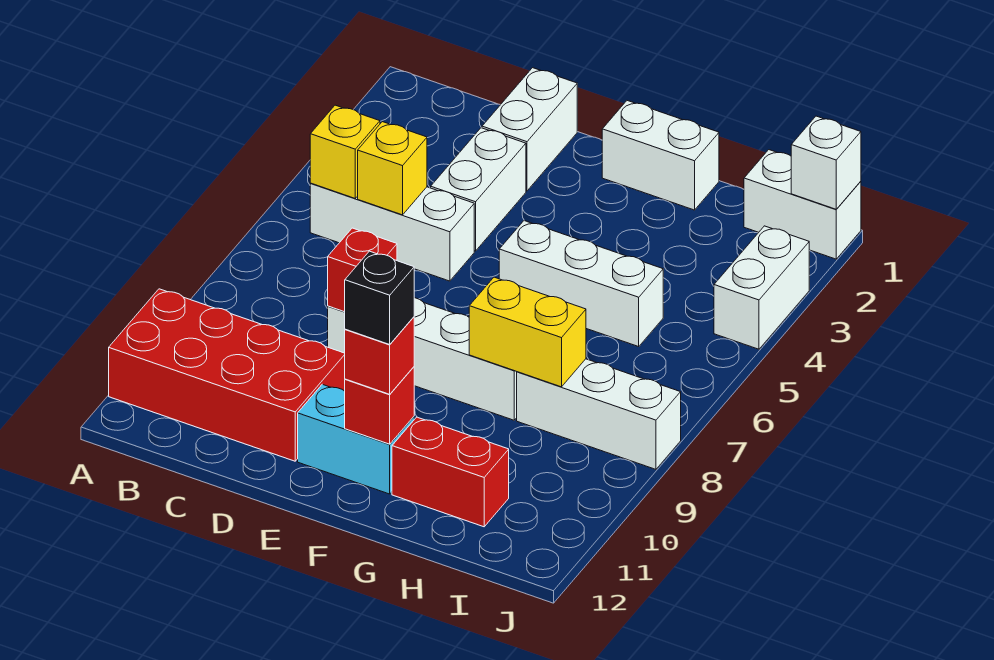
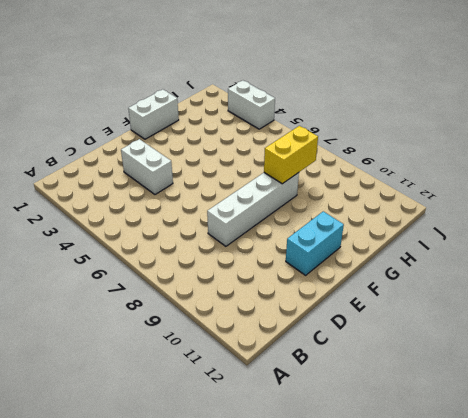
none -> red 2x4 brick [109,289,345,461]
none -> white 1x3 brick [310,183,474,281]
none -> white 1x2 brick [482,68,577,191]

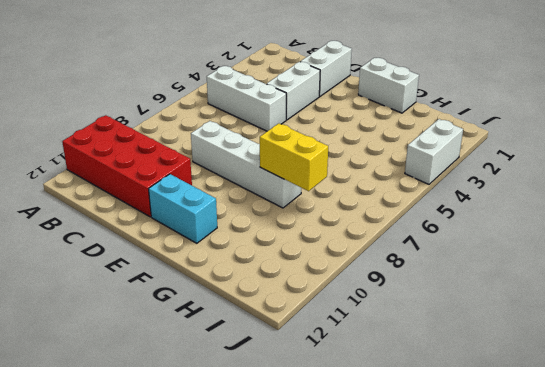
none -> white 1x3 brick [499,221,663,347]
none -> red 1x2 brick [392,417,509,527]
none -> white 1x3 brick [517,359,681,469]

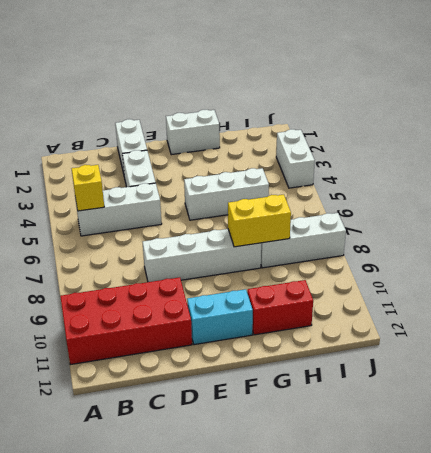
none -> white 1x2 brick [744,150,861,259]
none -> yellow 1x1 brick [358,122,427,215]
none -> red 1x1 brick [328,228,397,312]

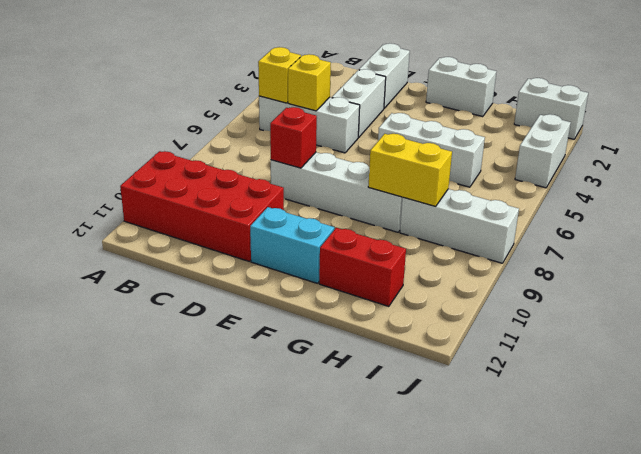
none -> red 1x1 brick [345,367,414,444]
none -> white 1x1 brick [791,116,861,209]
none -> red 1x1 brick [345,317,414,394]

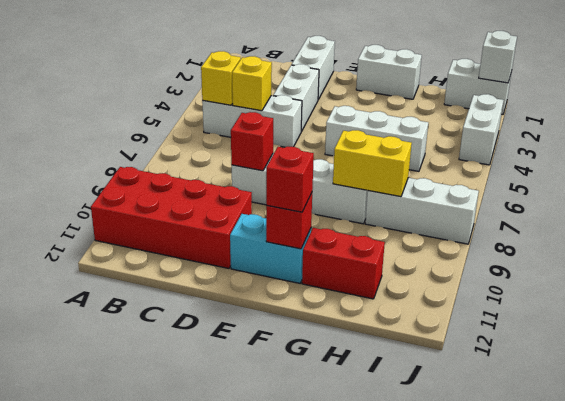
none -> black 1x1 brick [345,251,414,344]

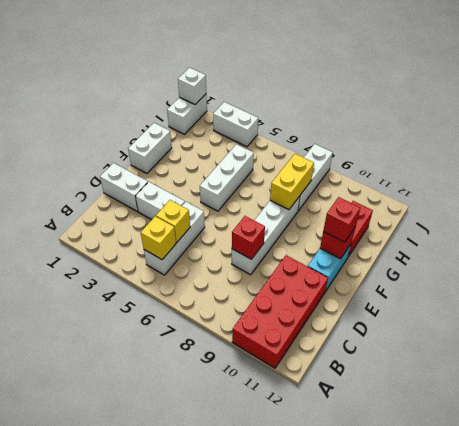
none -> black 1x1 brick [345,251,414,344]

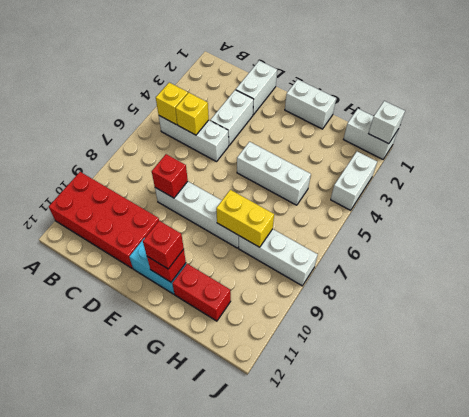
none -> black 1x1 brick [345,251,414,344]

